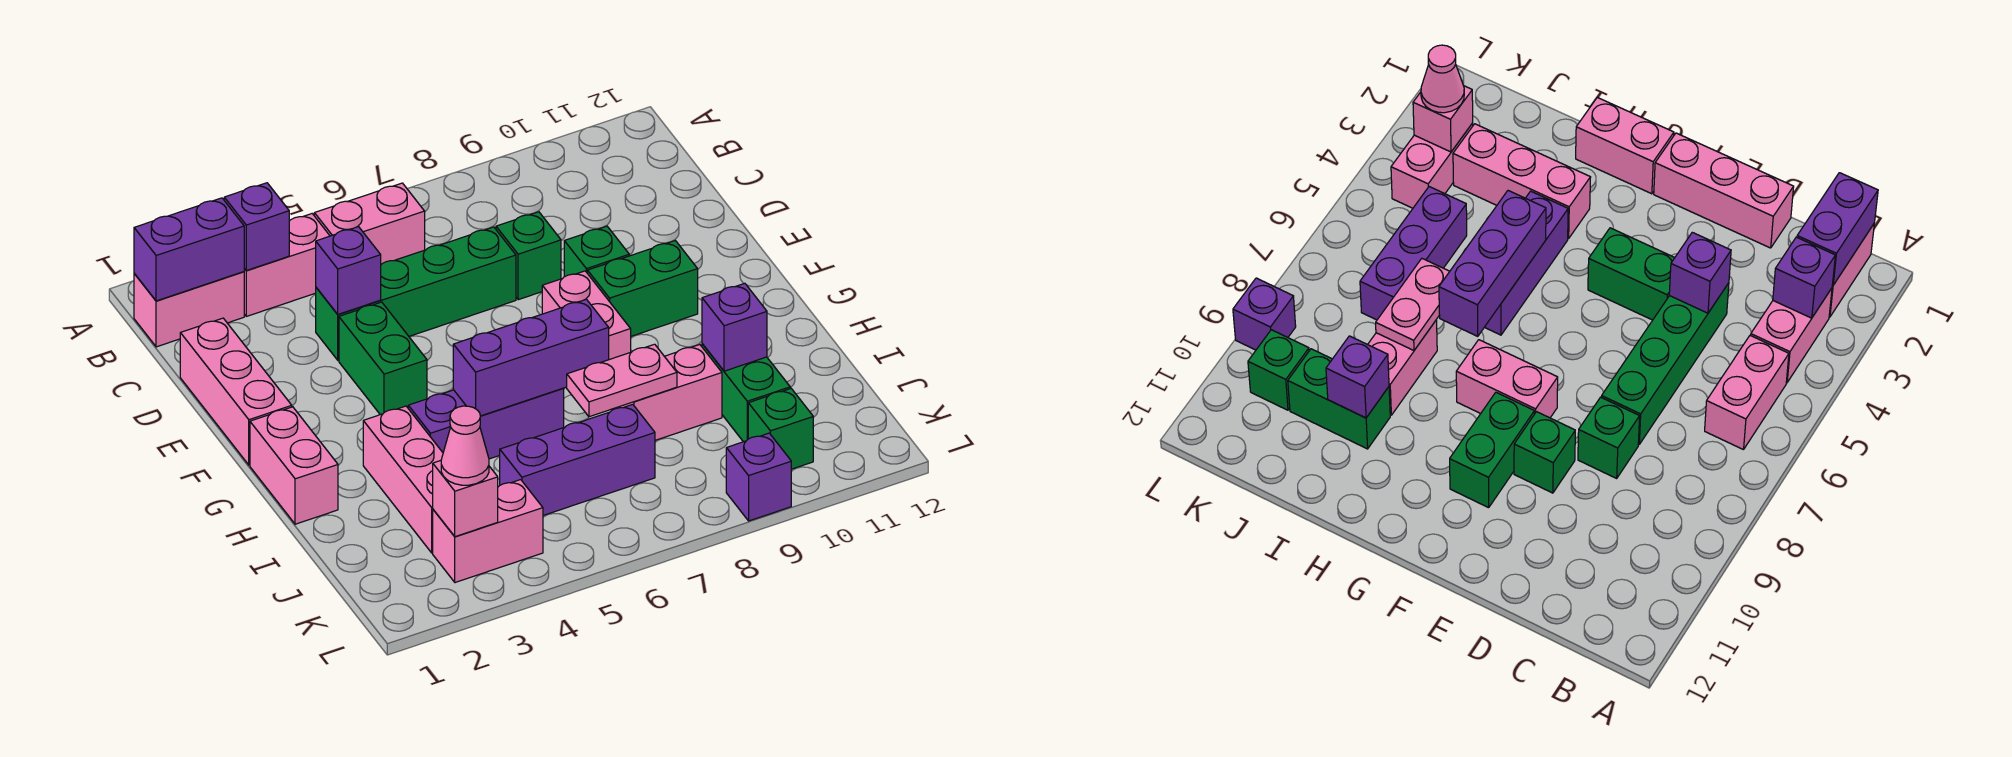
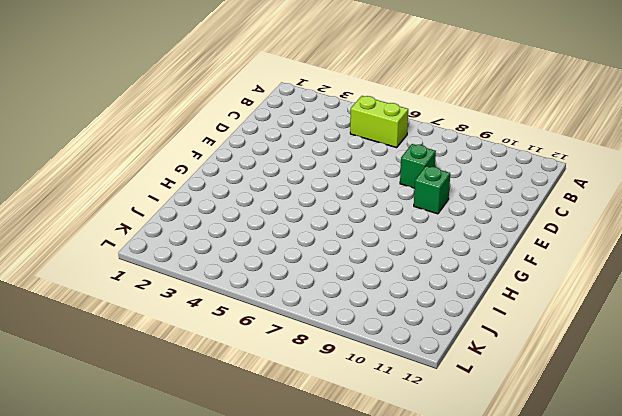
lime 1x2 brick [350,96,408,148] -> pink 1x2 brick [314,183,425,264]
none -> pink 1x2 brick [134,272,244,347]
none -> pink 1x2 brick [244,214,330,316]
none -> pink 1x3 brick [180,318,292,465]

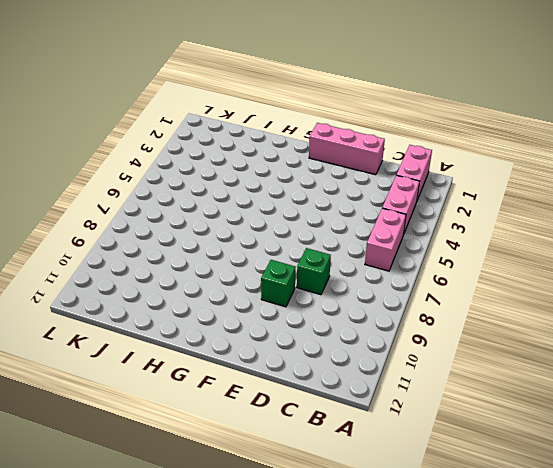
none -> green 1x4 brick [316,227,516,360]
none -> green 1x2 brick [339,302,427,415]
none -> pink 1x2 brick [542,271,631,360]

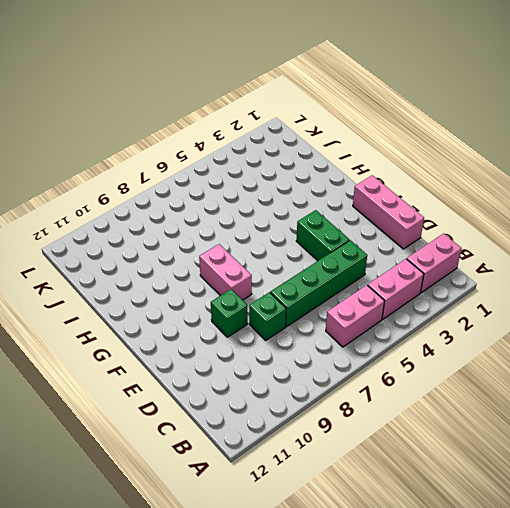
none -> green 1x2 brick [587,241,698,336]
none -> pink 1x2 brick [250,407,338,524]
none -> pink 1x3 brick [363,406,443,553]

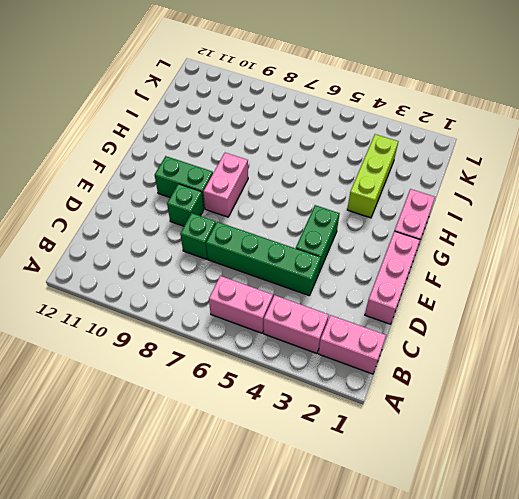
lime 1x3 brick [347,134,398,218] -> pink 1x3 brick [363,406,443,553]
none -> purple 1x3 brick [408,388,564,459]
none -> pink 1x2 brick [612,345,722,440]
none -> green 1x2 brick [702,344,790,442]

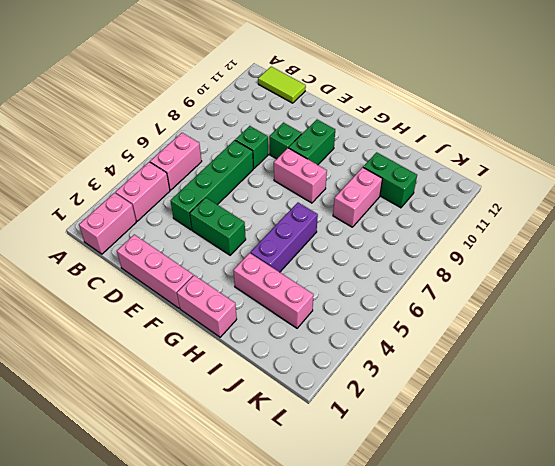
lime 1x2 tile [258,67,306,103] -> none
none -> purple 1x3 brick [500,404,655,515]
none -> pink 1x2 brick [433,480,543,583]
none -> green 1x1 brick [748,388,813,469]

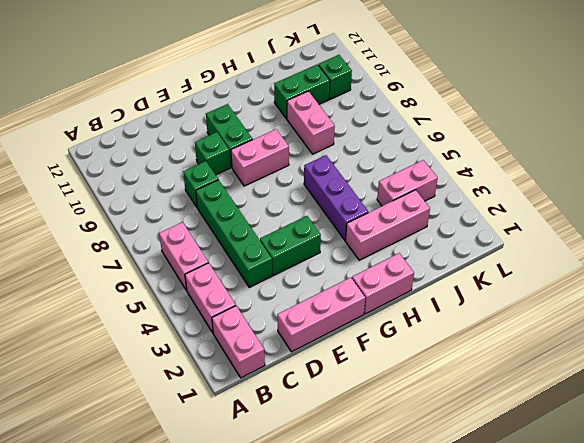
pink 1x2 brick [377,160,438,206] -> pink 1x2 brick turned to [433,480,543,583]
none -> purple 1x3 brick [500,404,655,515]
none -> purple 1x1 brick [726,433,791,521]
none -> purple 1x2 brick [134,198,244,301]

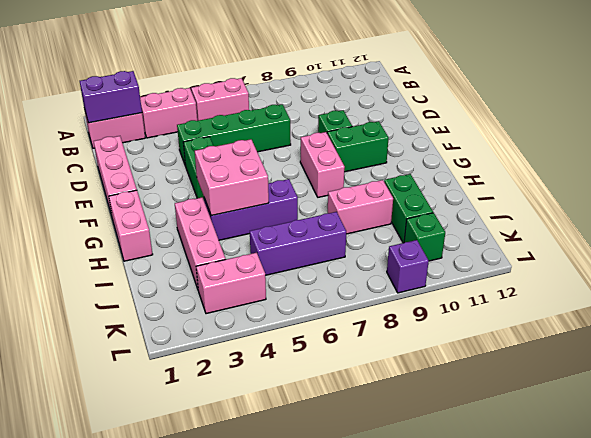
pink 2x2 brick [195,139,269,216] -> purple 1x3 brick [453,299,609,416]
none -> green 1x1 brick [496,212,561,300]
none -> purple 1x1 brick [224,183,289,271]
none -> purple 1x1 brick [316,227,381,314]

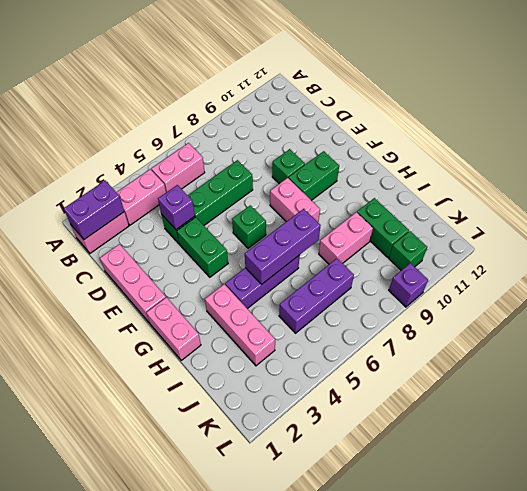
green 1x1 brick [232,205,266,248] -> green 1x1 brick moved to [496,212,561,300]
none -> pink 1x2 brick [433,480,543,583]
none -> purple 1x1 brick [224,183,289,271]
none -> pink 1x2 plate [567,344,677,417]

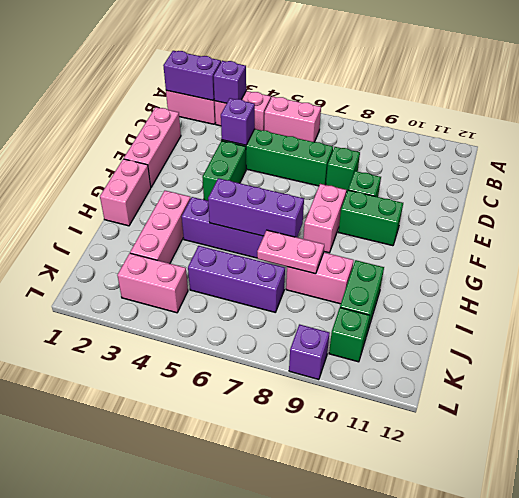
none -> purple 1x1 brick [702,283,767,371]
none -> pink 1x1 brick [433,461,498,537]
none -> pink 1x1 cone [441,406,489,485]

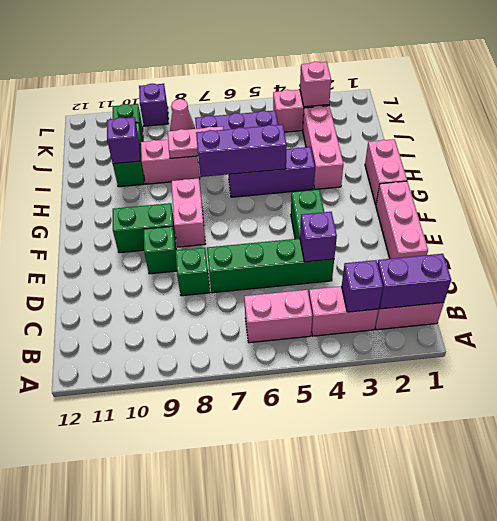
pink 1x1 cone [170,99,195,131] -> pink 1x1 cone moved to [441,406,489,485]

